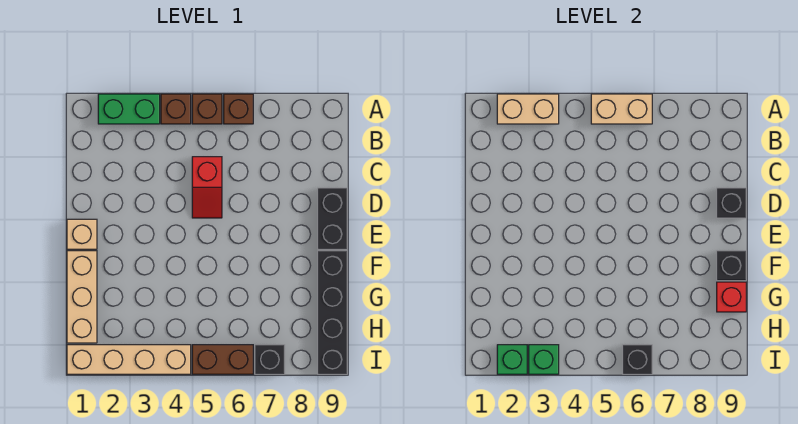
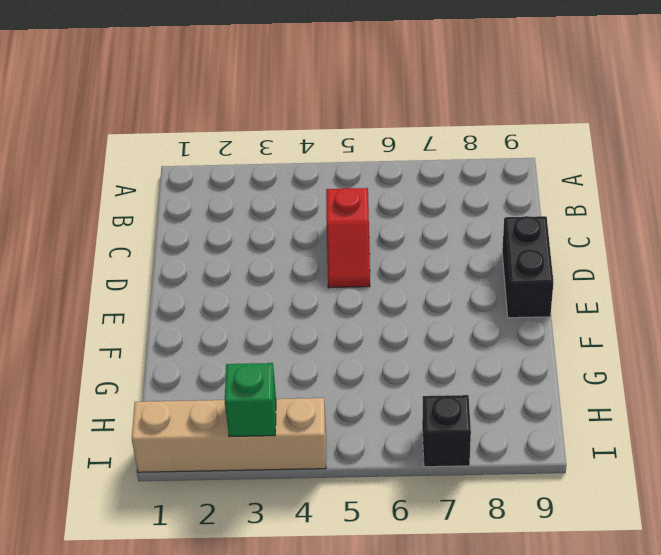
none -> green 1x2 brick [98,94,160,124]
none -> brown 1x1 brick [161,94,191,124]
none -> brown 1x1 brick [192,94,222,124]

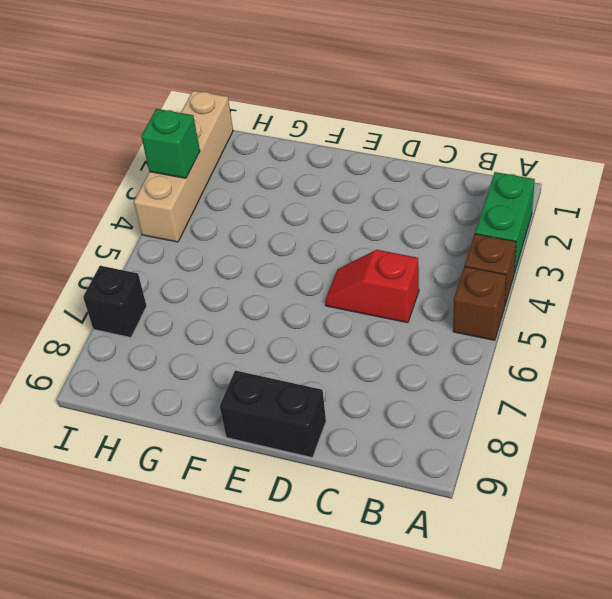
none -> brown 1x1 brick [224,94,253,124]
none -> tan 1x1 brick [67,219,97,249]
none -> tan 1x3 brick [67,251,97,343]

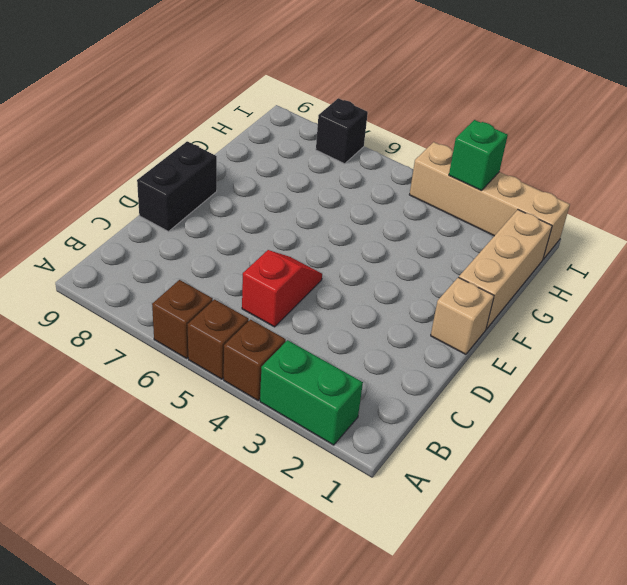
none -> black 1x4 brick [318,251,347,374]
none -> brown 1x2 brick [192,345,253,374]
none -> tan 1x2 brick [497,94,559,124]

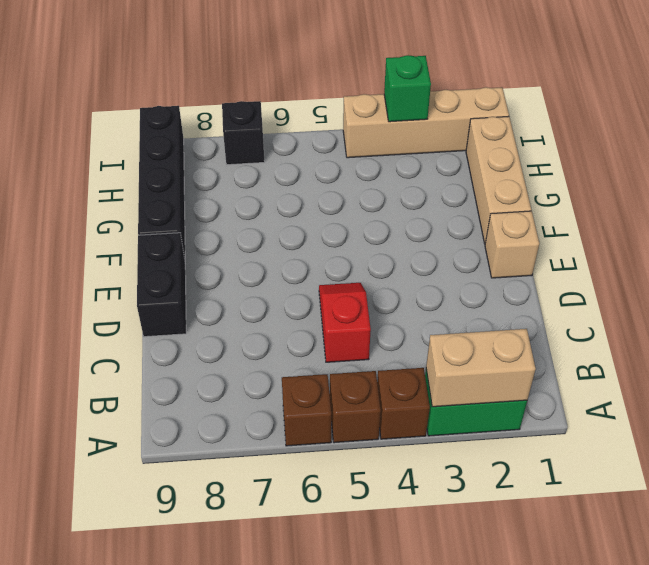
none -> brown 1x2 brick [192,345,253,374]
none -> tan 1x2 brick [591,94,652,124]
none -> black 1x1 brick [717,188,746,218]

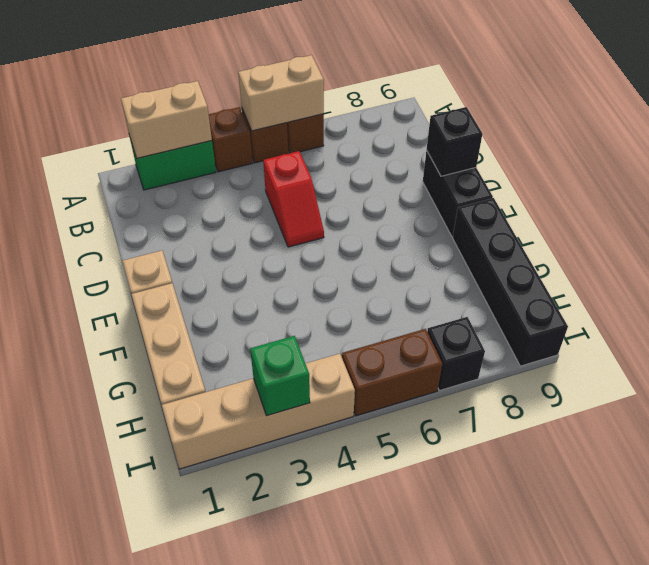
none -> black 1x1 brick [717,251,746,281]
none -> red 1x1 brick [717,282,746,312]
none -> green 1x1 brick [497,345,527,374]

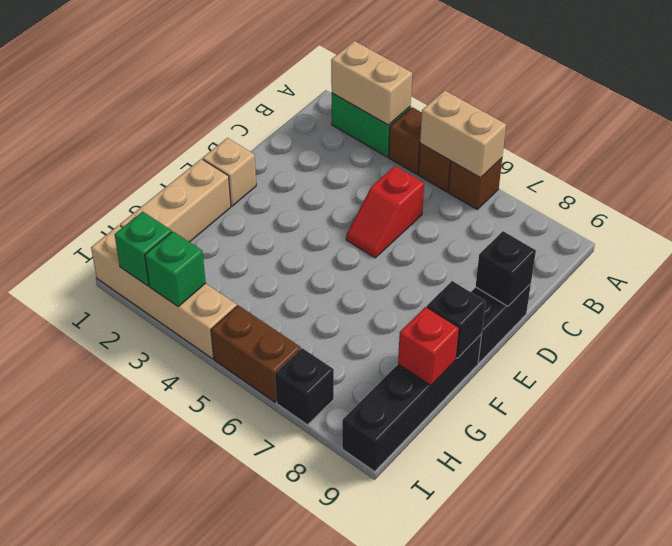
none -> black 1x1 brick [623,345,652,374]

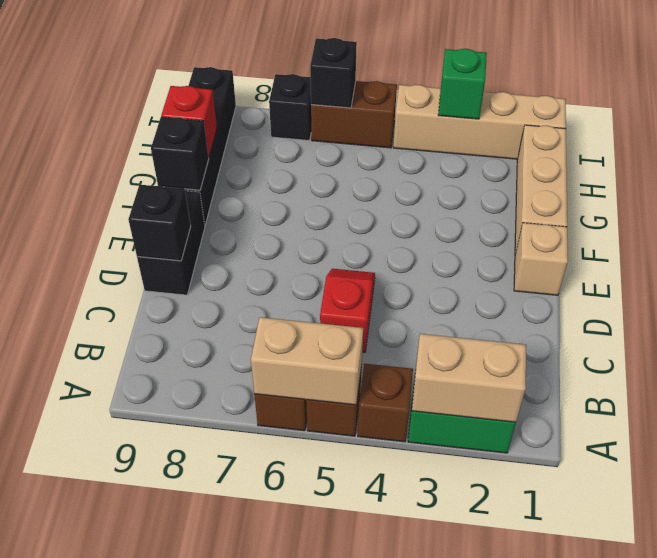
none -> green 1x1 brick [497,345,527,374]

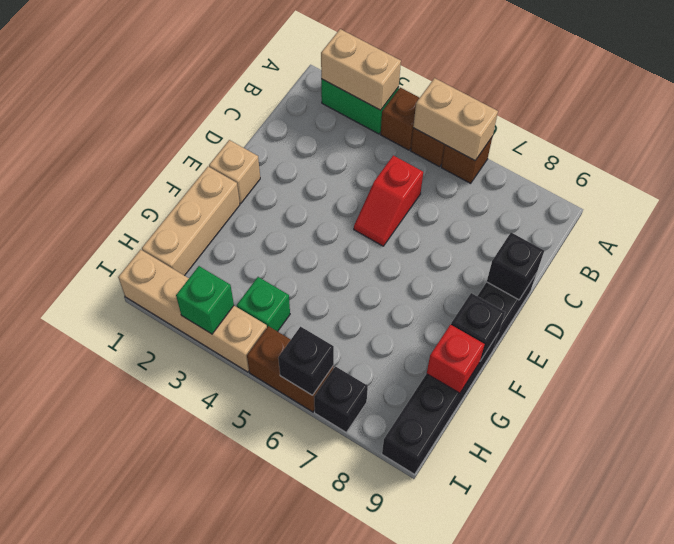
green 1x1 brick [237,277,290,332] -> green 1x1 brick moved to [497,345,527,374]

